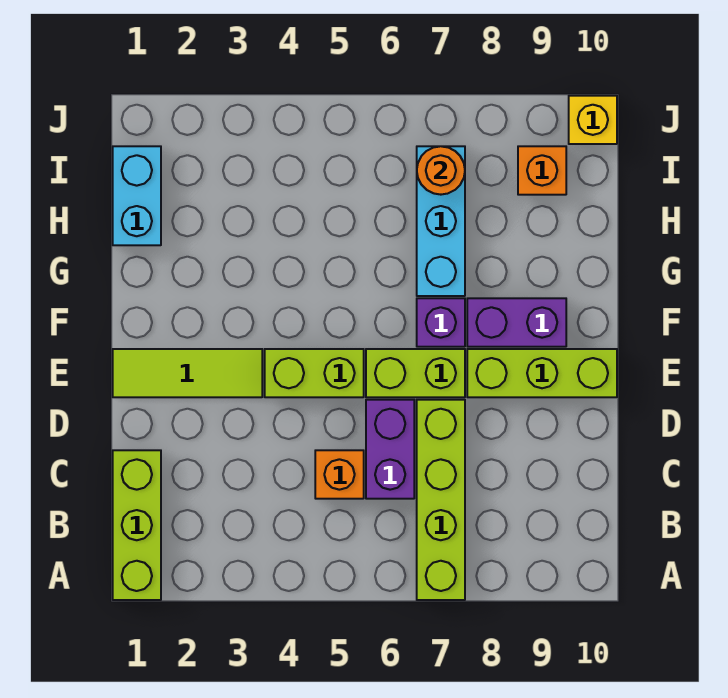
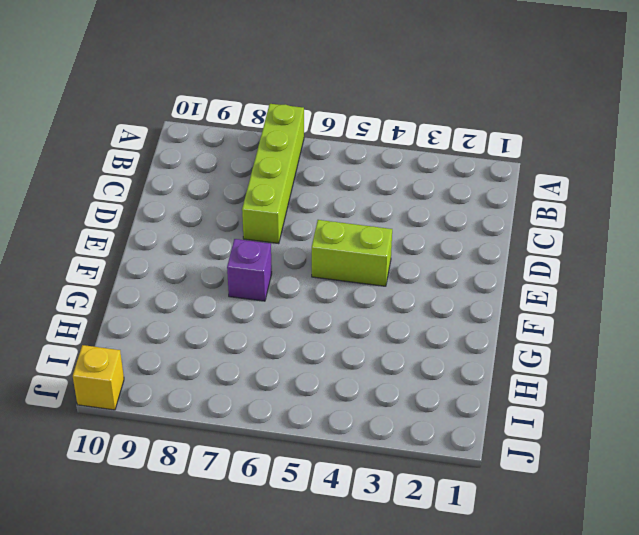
none -> lime 1x3 brick [113,450,161,600]
none -> orange 1x1 brick [315,450,364,499]
none -> purple 1x2 brick [366,400,414,499]

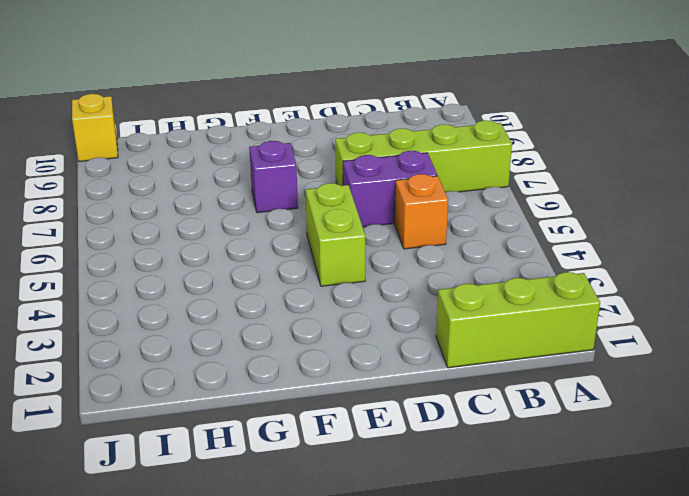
none -> lime 1x3 tile [113,349,262,397]
none -> lime 1x2 brick [366,349,465,397]
none -> lime 1x3 brick [467,349,617,397]

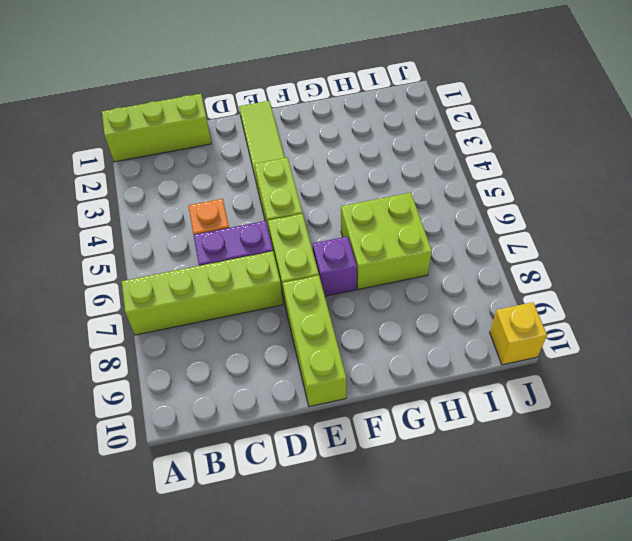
lime 2x2 brick [341,193,432,289] -> cyan 1x3 brick [417,146,465,296]
none -> purple 1x2 brick [467,298,566,347]
none -> cyan 1x2 brick [113,146,161,245]
none -> orange 1x1 brick [518,146,566,195]

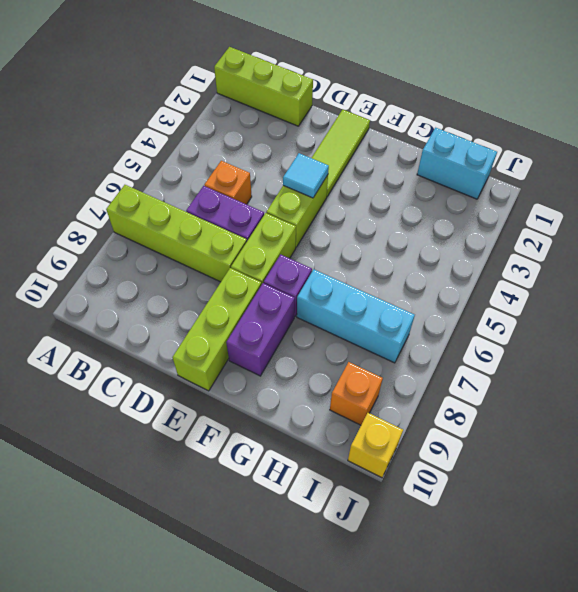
cyan 1x1 tile [283,153,329,198] -> none
none -> orange 1x1 round brick [417,146,465,195]

